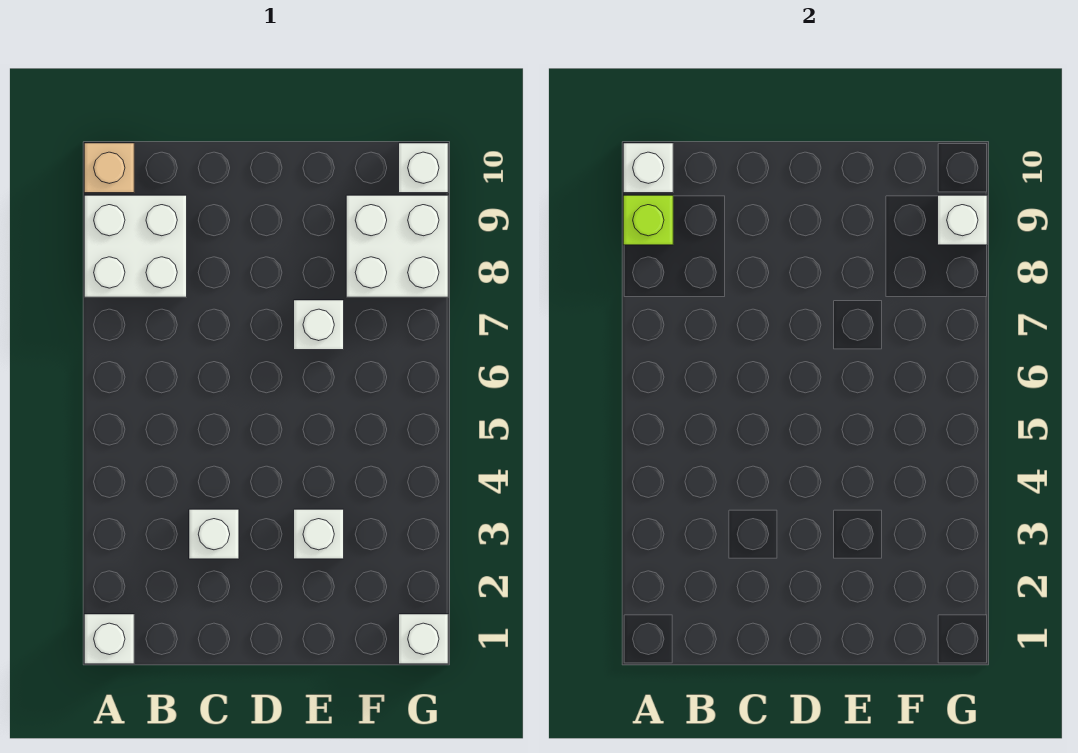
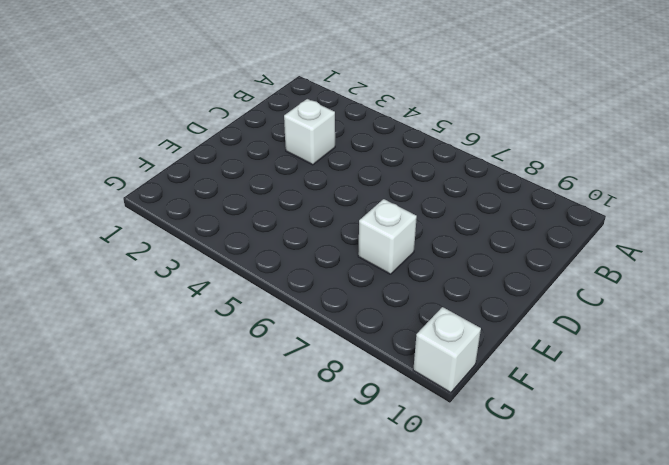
none -> white 1x1 brick [84,614,134,664]
none -> white 2x2 brick [84,195,187,297]
none -> tan 1x1 brick [84,143,134,193]

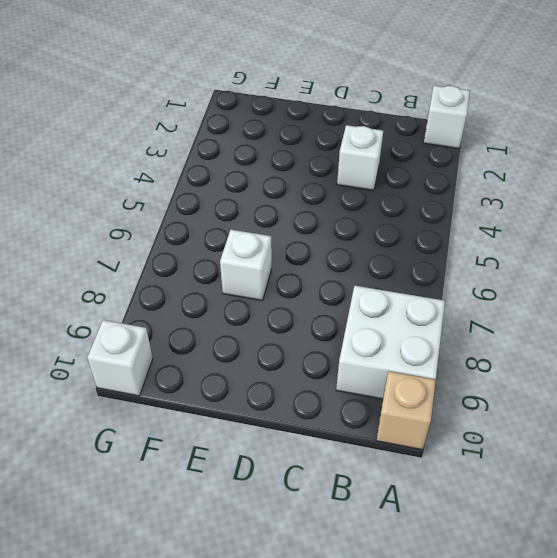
none -> white 1x1 brick [294,509,344,559]
none -> white 2x2 brick [346,195,448,297]
none -> white 1x1 brick [399,614,448,664]

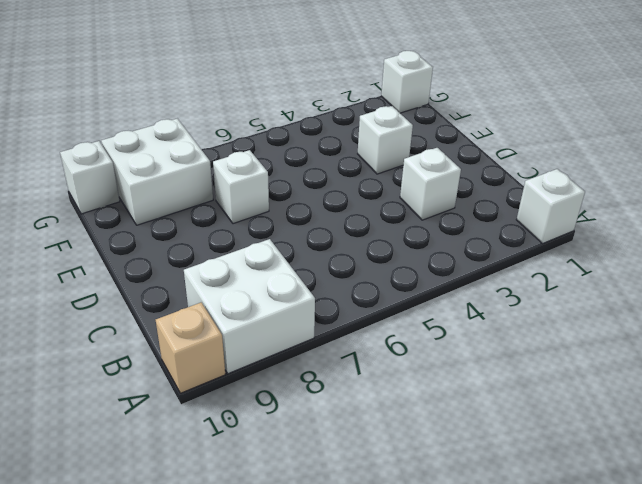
none -> lime 1x1 brick [623,195,673,245]
none -> white 1x1 brick [623,143,673,193]
none -> white 1x1 brick [938,195,987,245]

